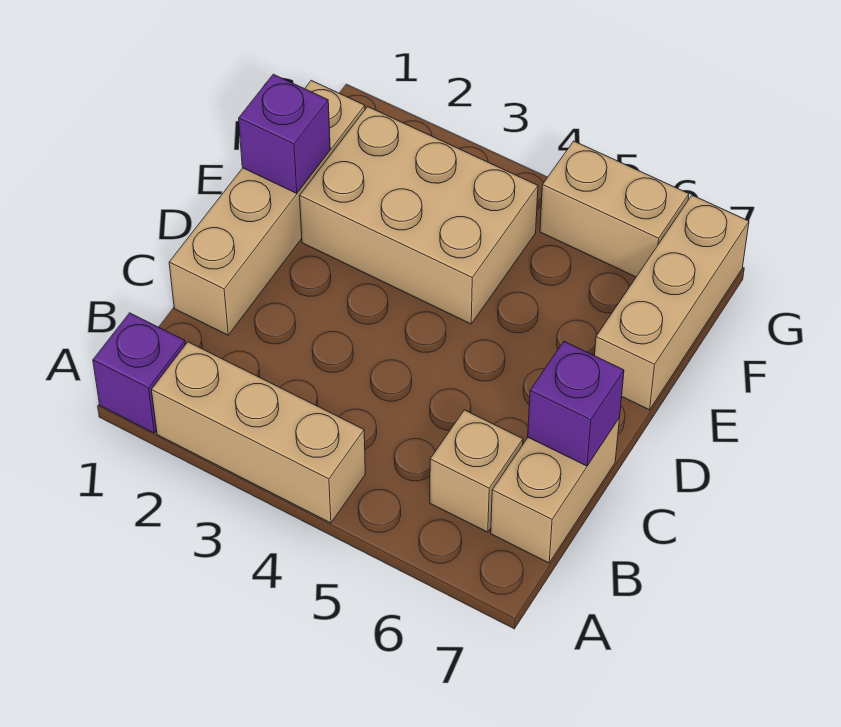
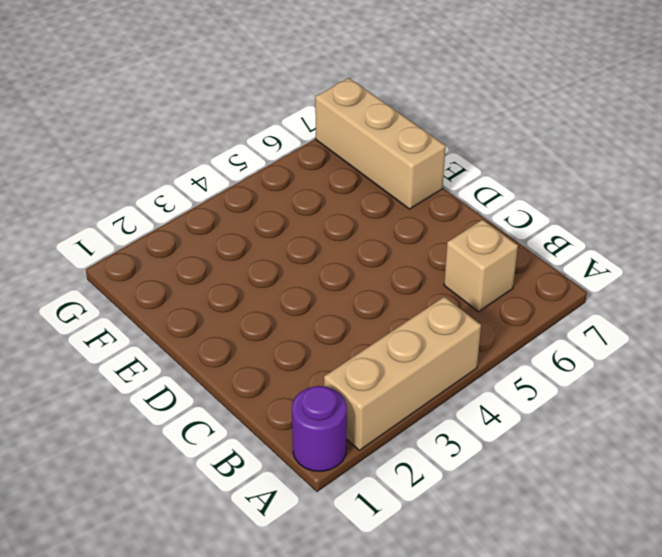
purple 1x1 round brick [292,386,347,471] -> purple 1x1 brick [93,313,185,433]
none -> tan 1x2 brick [491,419,619,563]
none -> tan 1x4 brick [169,80,365,335]

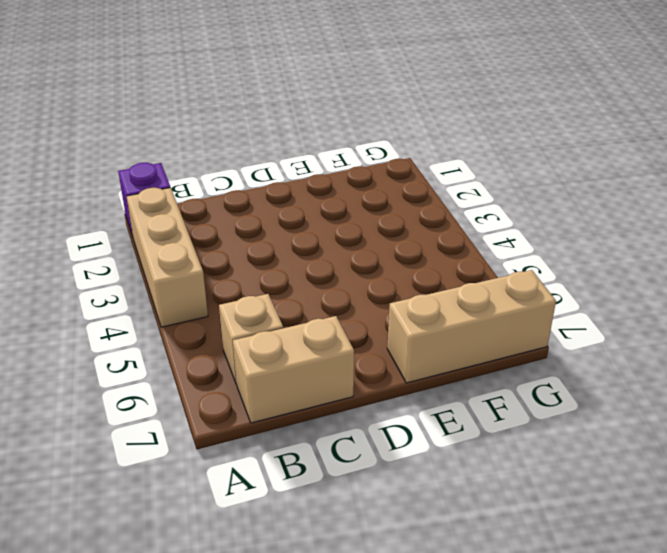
none -> tan 1x4 brick [169,80,365,335]
none -> tan 2x3 brick [300,107,538,324]

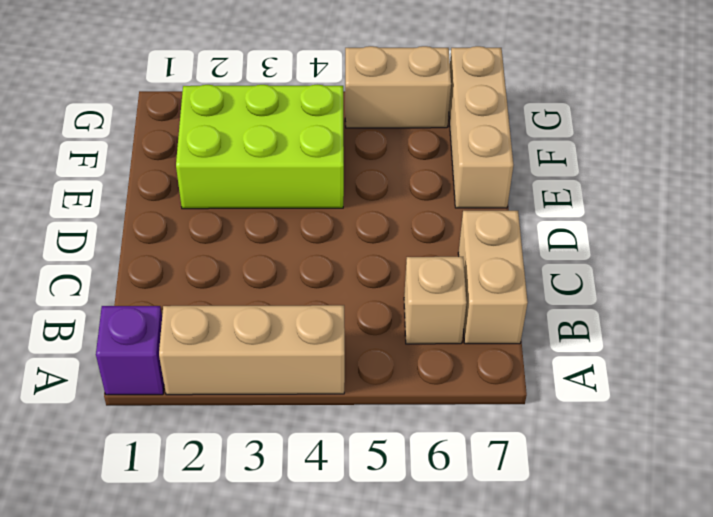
lime 2x3 brick [176,85,344,209] -> tan 2x3 brick [300,107,538,324]
none -> tan 1x4 brick [169,80,365,335]
none -> purple 1x1 brick [528,341,624,466]

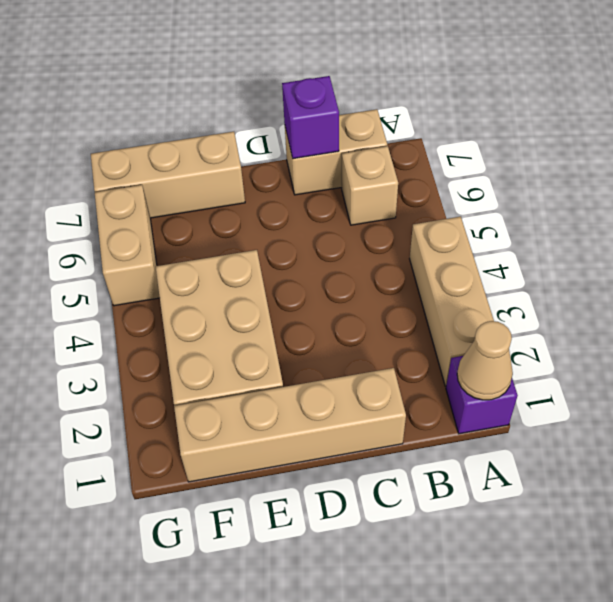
tan 1x1 cone [457,321,513,400] -> none
none -> purple 1x1 brick [239,74,330,193]

